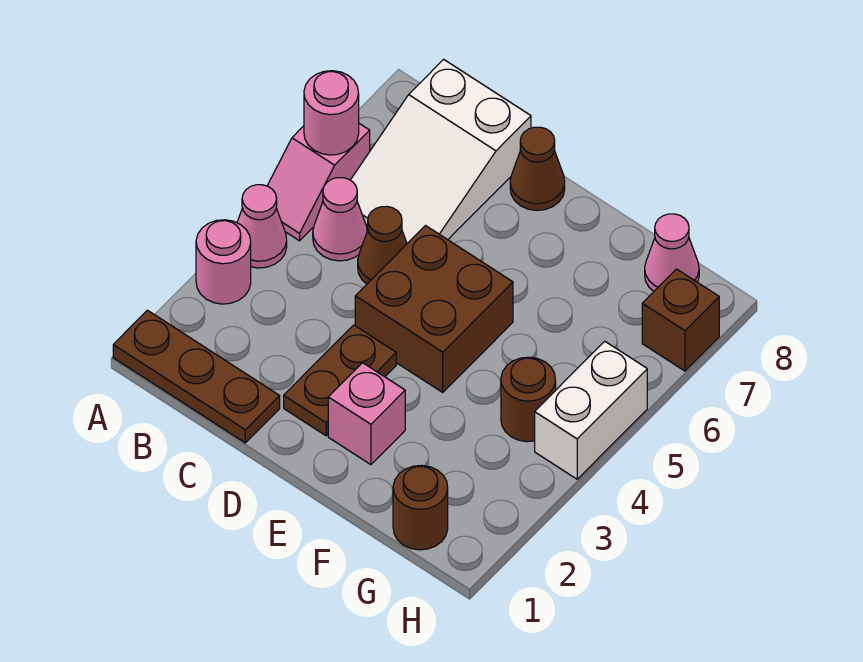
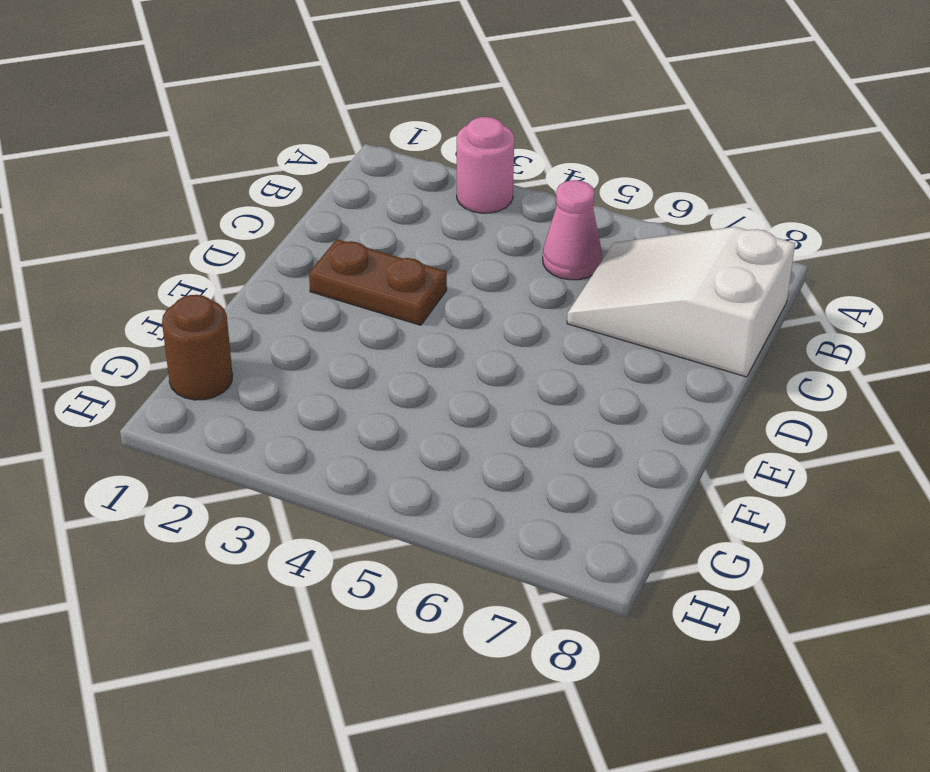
none -> brown 1x3 plate [113,310,280,443]
none -> pink 1x1 cone [237,185,287,268]
none -> pink 1x2 slope [267,124,370,241]

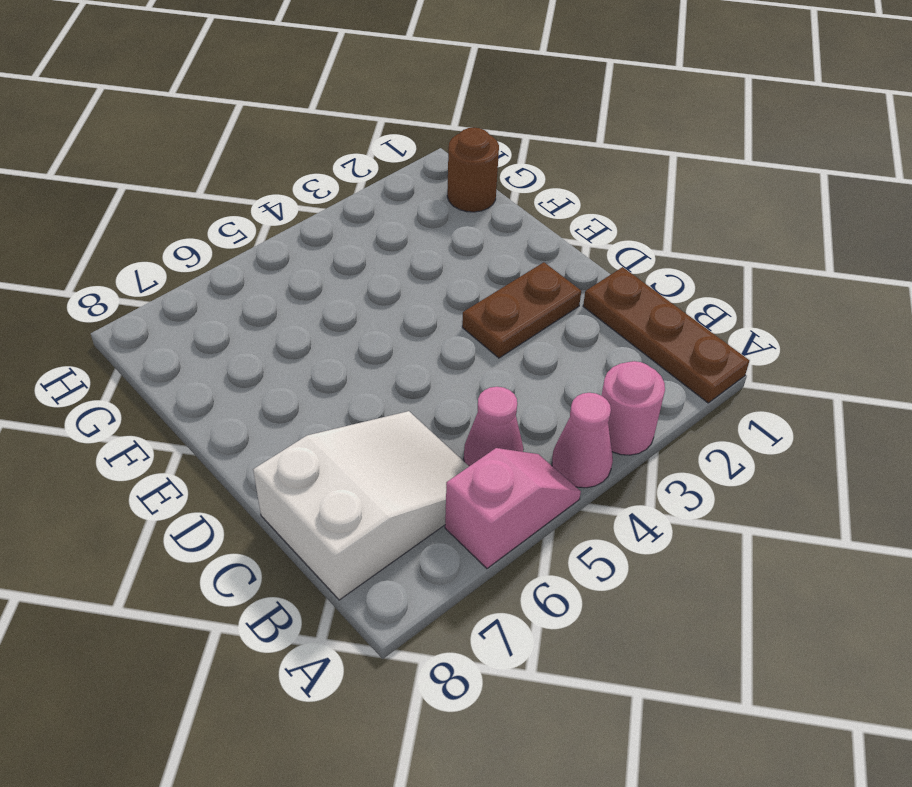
none -> brown 1x1 cone [358,206,407,284]
none -> brown 2x2 brick [355,226,513,392]
none -> brown 1x1 cone [510,127,565,211]

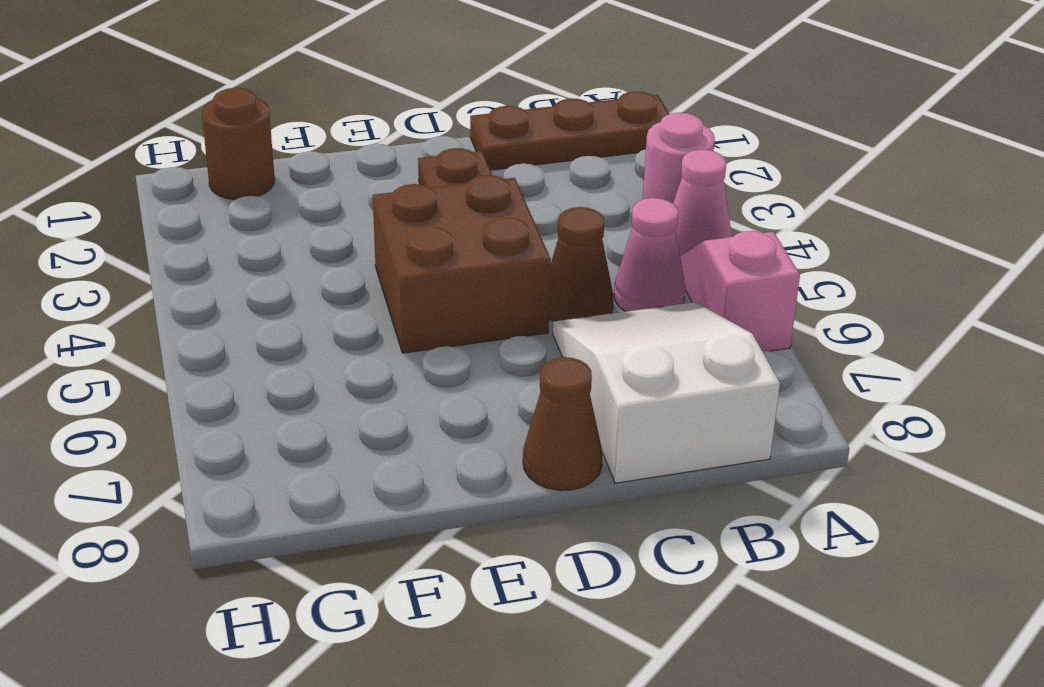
none -> pink 1x1 brick [328,363,405,465]
none -> brown 1x1 round brick [501,357,556,442]
none -> pink 1x1 cone [645,214,699,291]

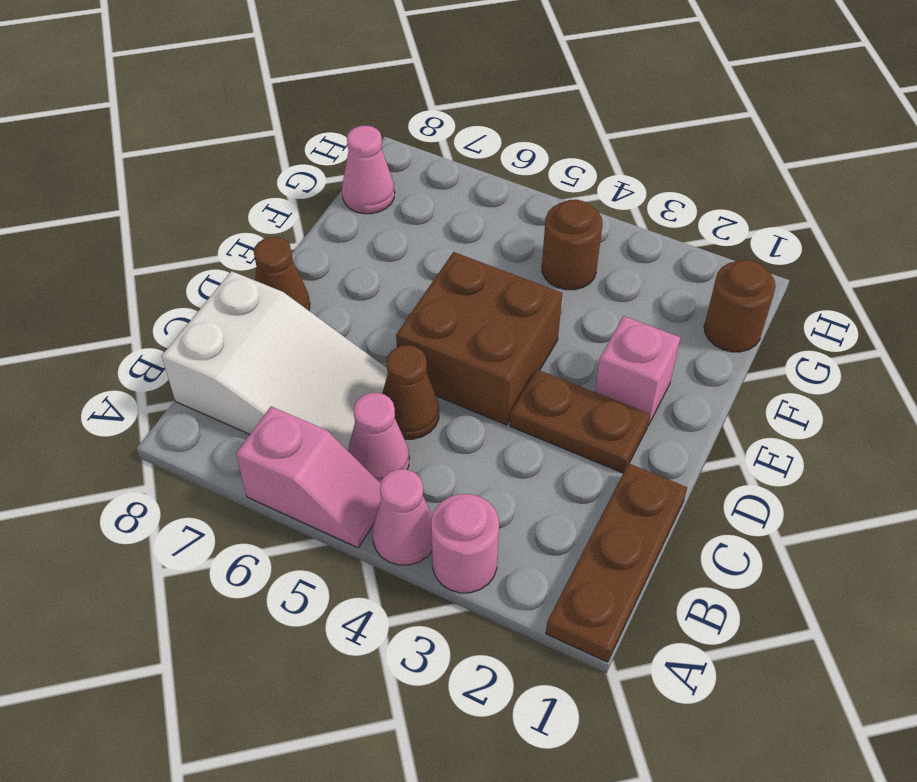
none -> white 1x2 brick [535,341,647,479]
none -> brown 1x1 brick [642,269,719,371]
none -> pink 1x1 round brick [304,71,359,155]

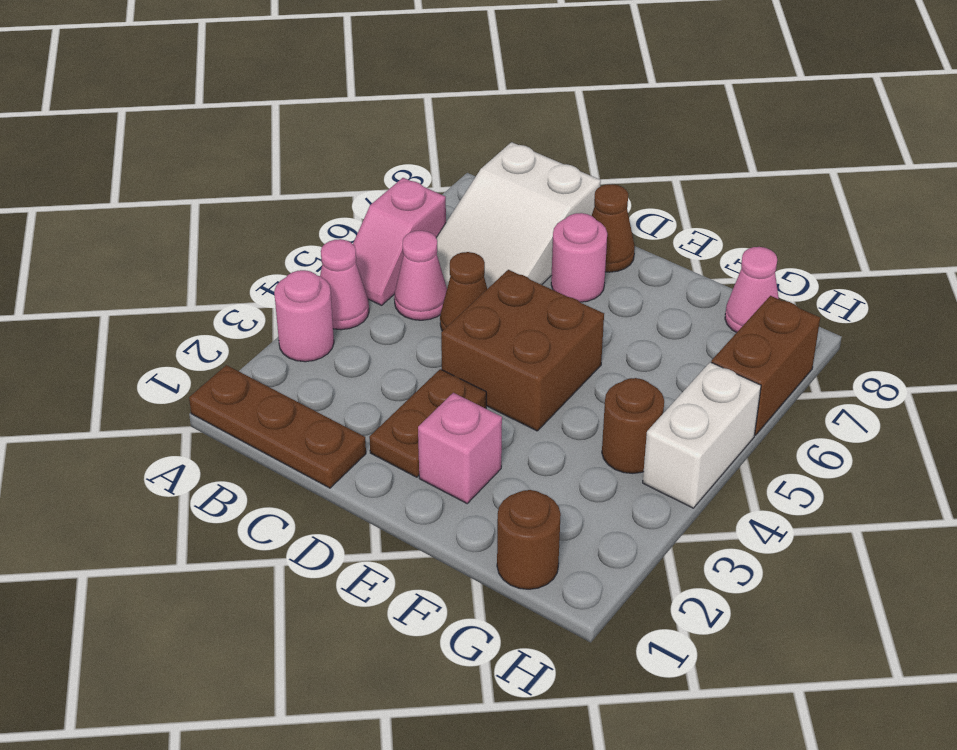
pink 1x1 round brick [551,213,607,302] -> pink 1x1 round brick moved to [304,71,359,155]
brown 1x2 brick [711,296,820,435] -> brown 1x1 brick [642,269,719,371]

